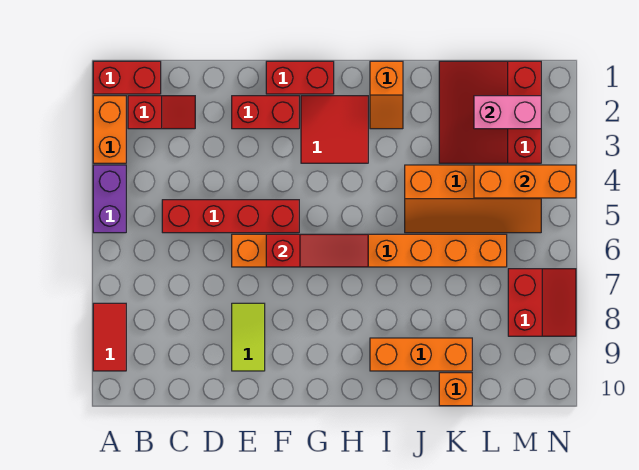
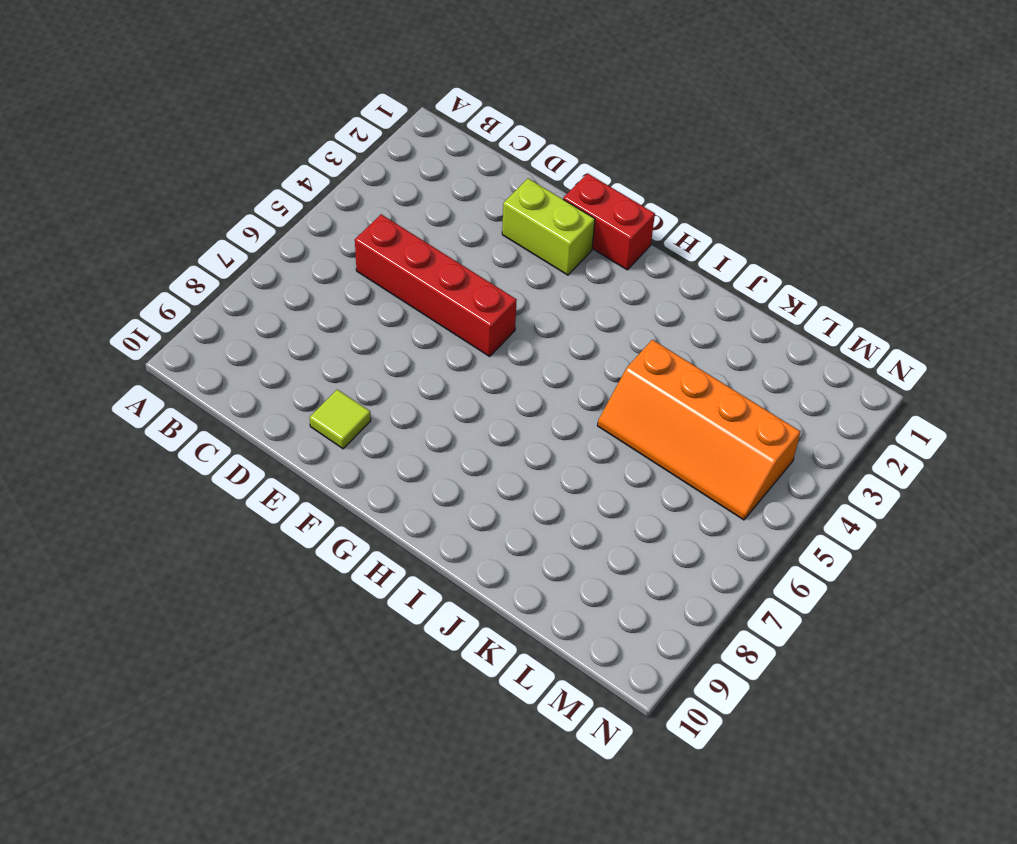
lime 1x2 brick [502,178,595,275] -> red 1x2 brick [232,96,299,129]
lime 1x1 tile [309,389,371,449] -> lime 1x2 tile [232,303,265,371]
none -> red 1x2 brick [93,61,161,94]
none -> orange 1x2 brick [93,96,126,163]
none -> purple 1x2 brick [93,165,126,233]

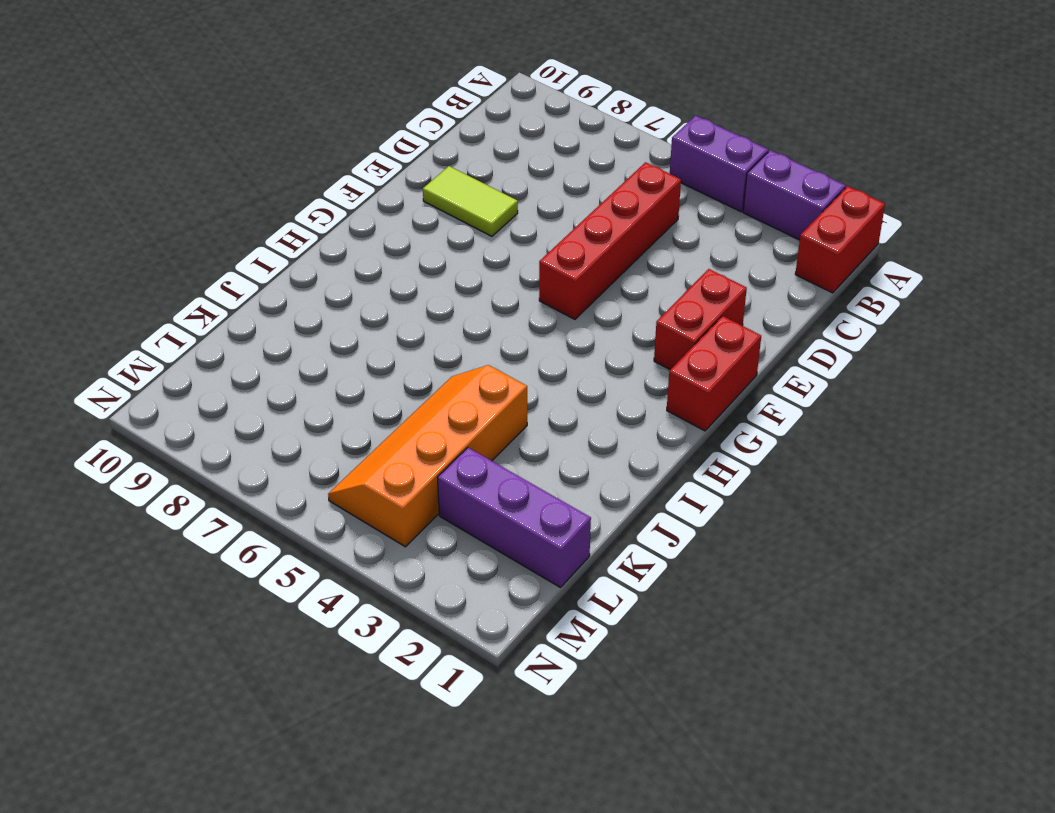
purple 1x2 brick [743,150,846,240] -> orange 1x2 brick [93,96,126,163]
purple 1x3 brick [438,448,591,587] -> red 3x3 slope [439,61,541,163]
none -> red 1x2 tile [93,303,126,371]
none -> red 1x2 slope [128,96,195,129]
none -> orange 1x8 brick [232,234,507,267]

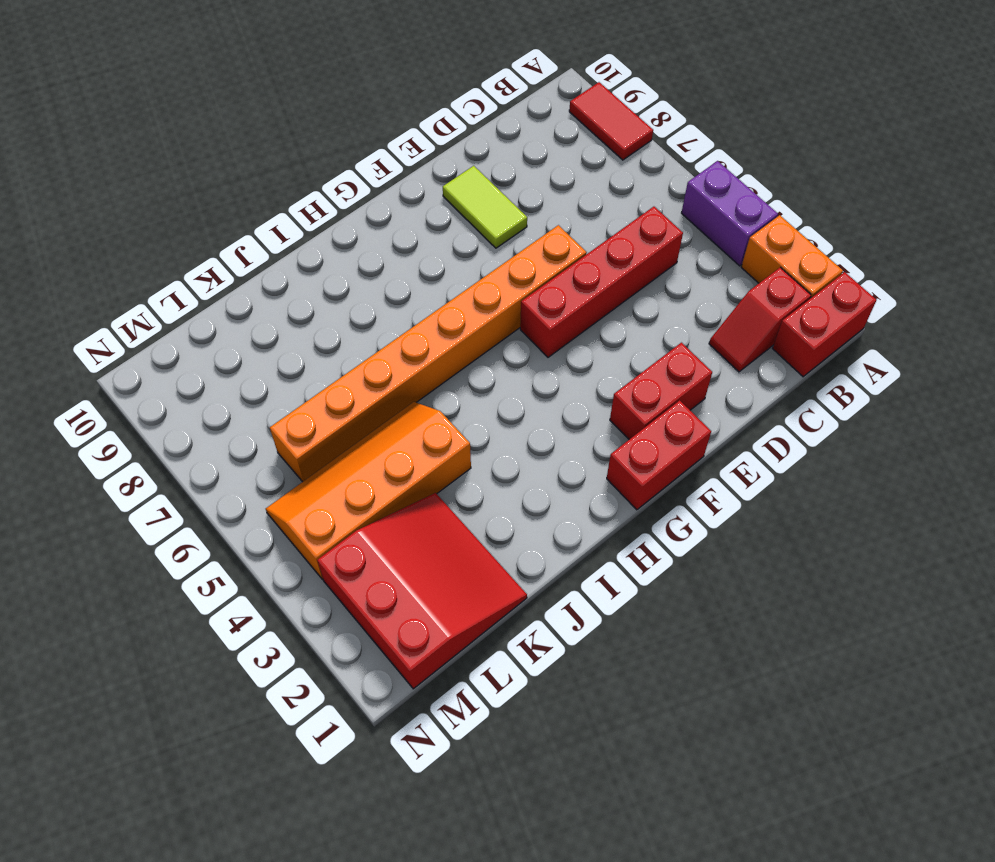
none -> red 2x2 tile [301,96,368,163]
none -> orange 1x2 slope [370,61,403,129]
none -> orange 1x3 brick [370,338,472,371]

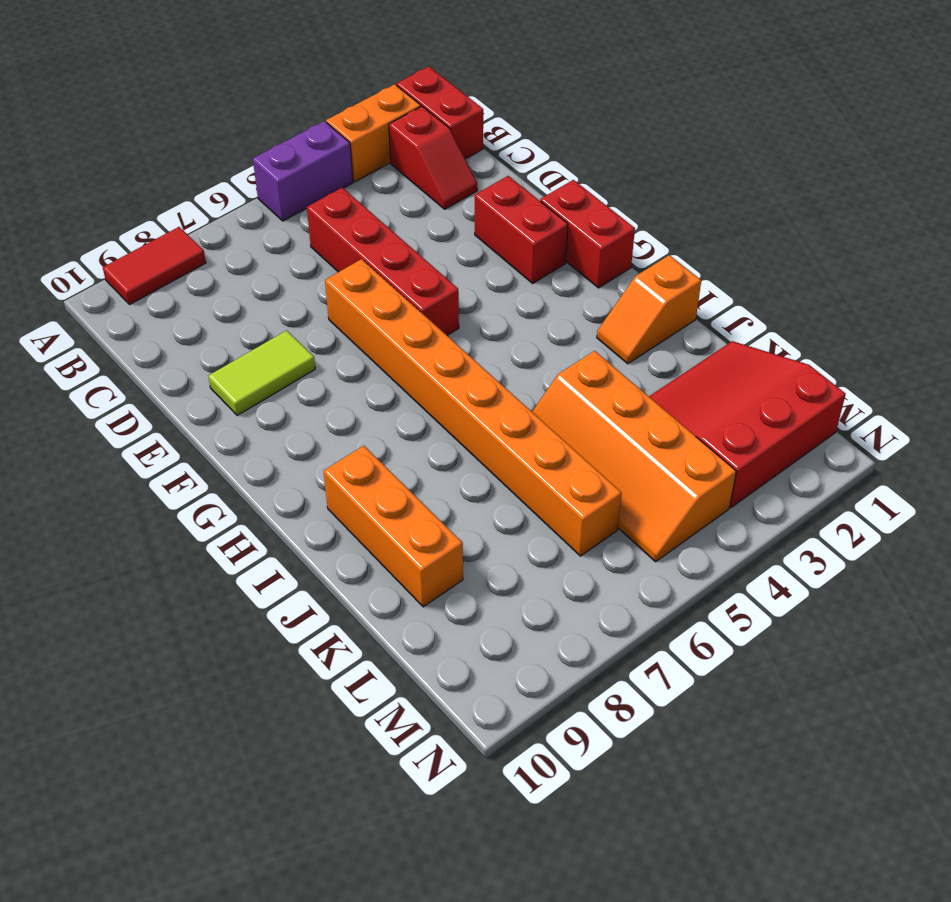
none -> red 2x2 tile [301,96,368,163]
none -> orange 1x1 brick [439,373,472,406]
none -> red 2x2 slope [508,269,576,336]

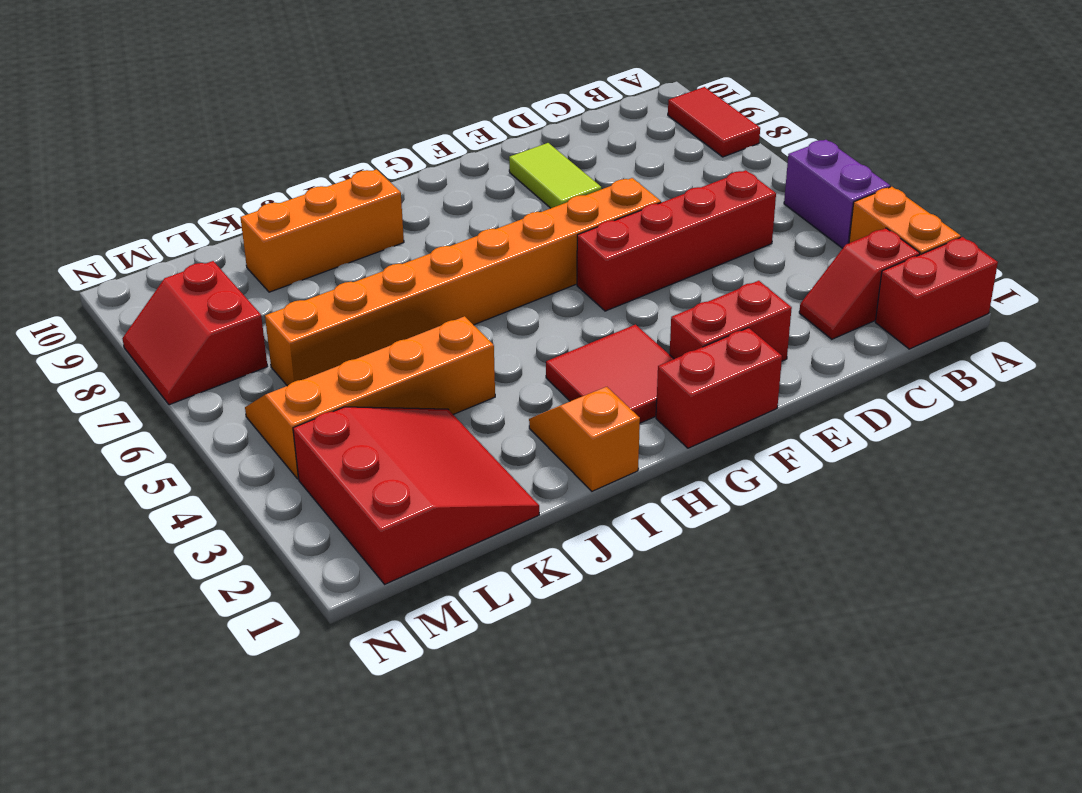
none -> orange 1x1 brick [439,373,472,406]
none -> red 1x3 slope [266,234,368,267]
none -> pink 1x2 brick [474,96,541,129]

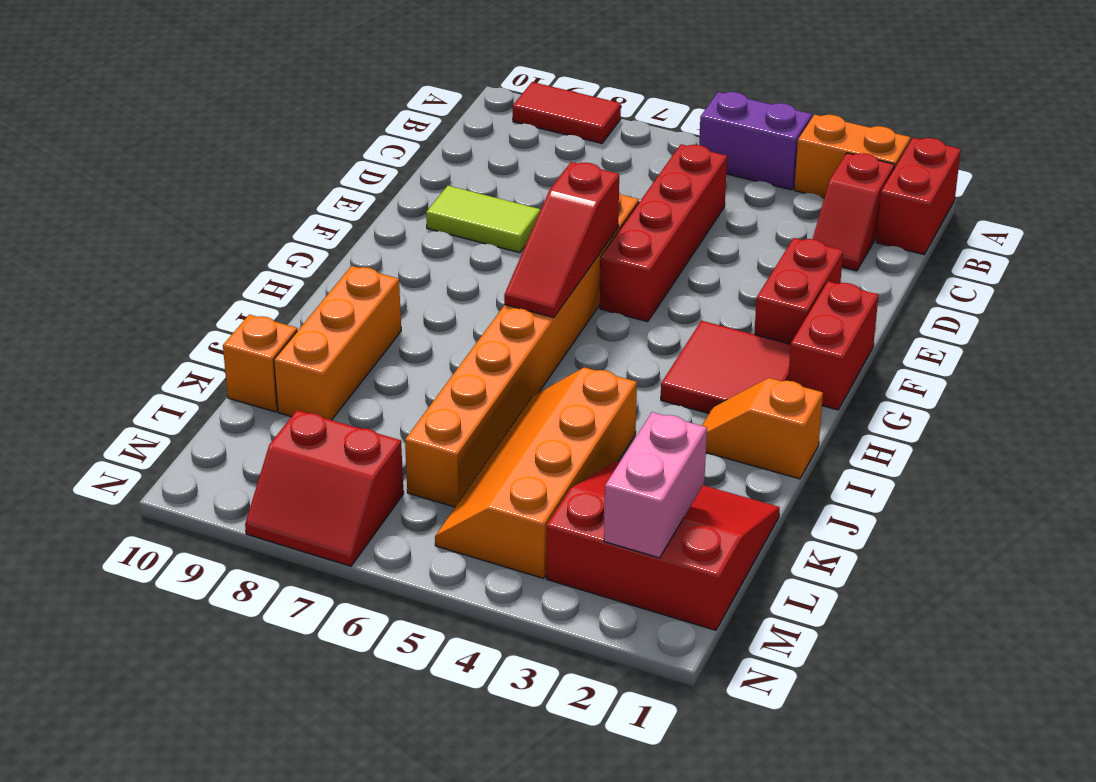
none -> orange 1x3 brick [474,165,576,198]

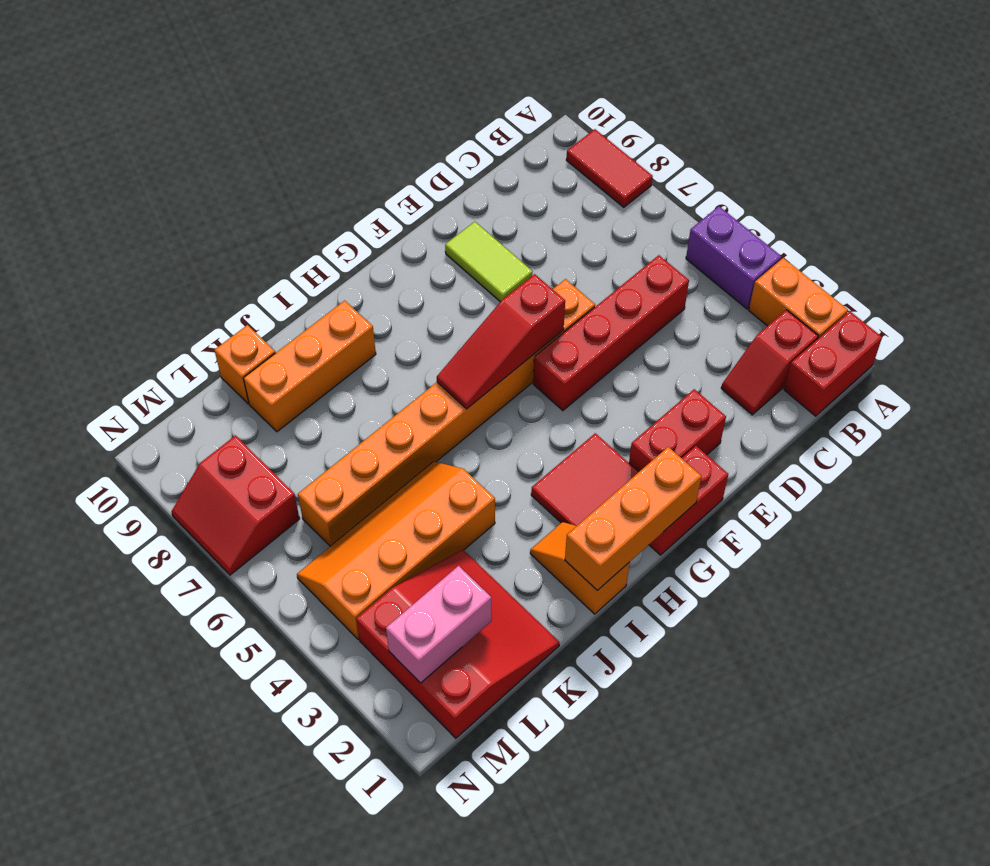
orange 1x3 brick [565,447,702,590] -> orange 1x3 brick moved to [474,165,576,198]

